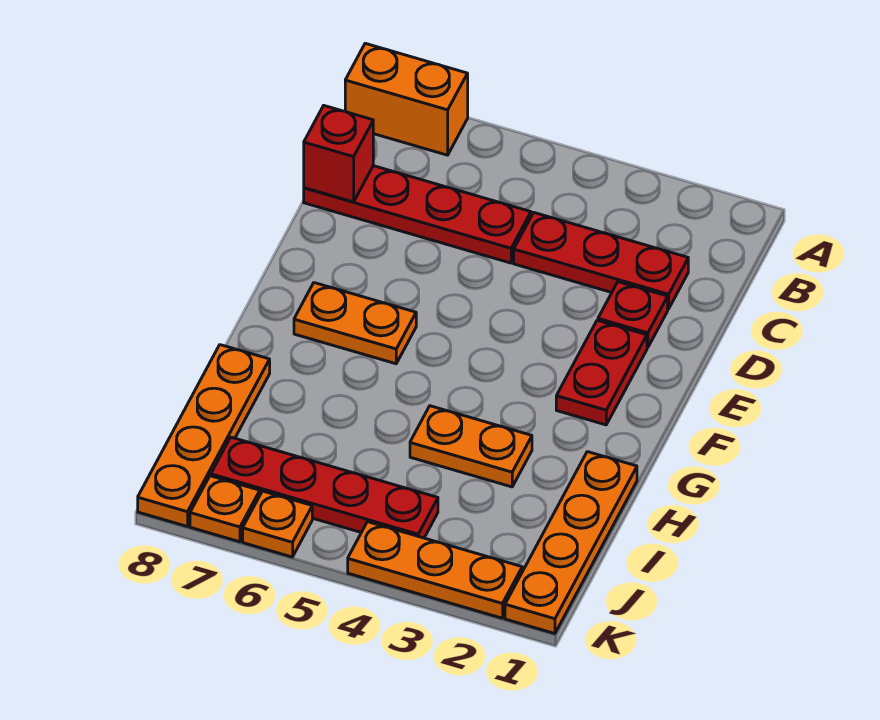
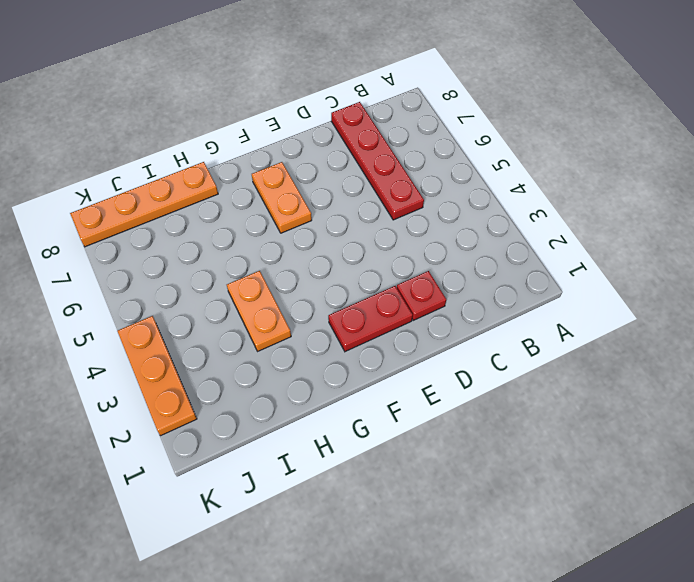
none -> orange 1x2 brick [345,43,468,155]
none -> red 1x3 plate [514,213,688,309]
none -> orange 1x4 plate [505,452,637,634]

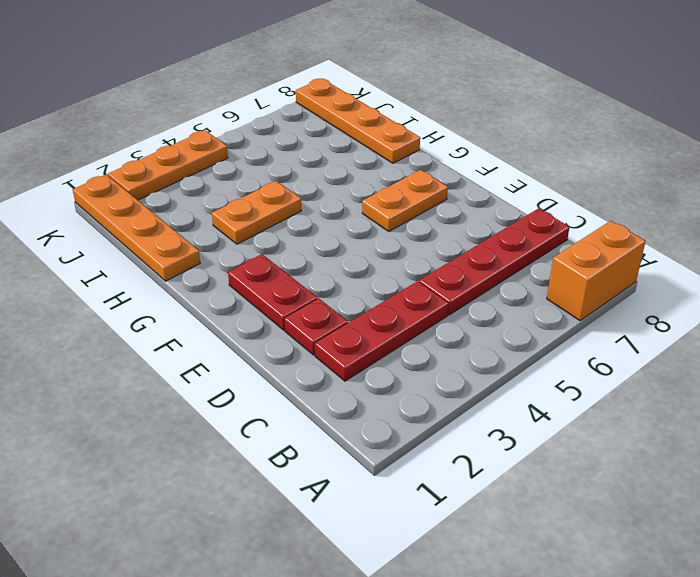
none -> red 1x4 plate [211,437,438,538]
none -> orange 1x1 plate [243,491,312,557]
none -> orange 1x1 plate [190,476,260,542]

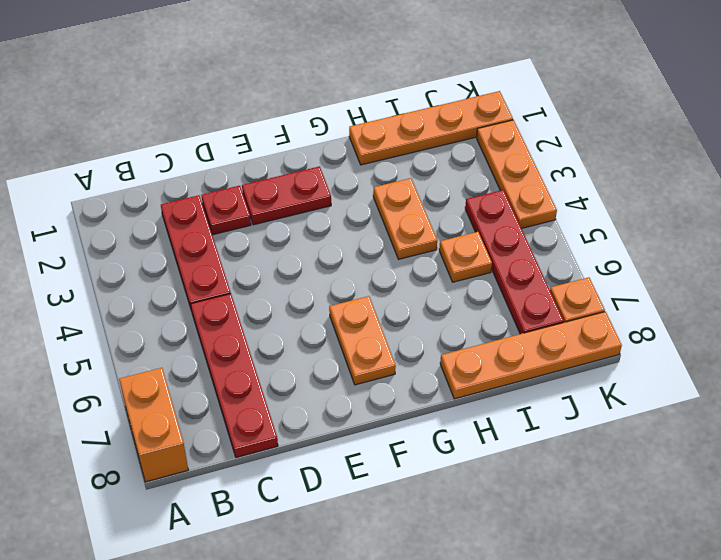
orange 1x1 plate [439,232,492,282] -> orange 1x1 plate moved to [243,491,312,557]
none -> red 1x1 brick [304,106,373,202]

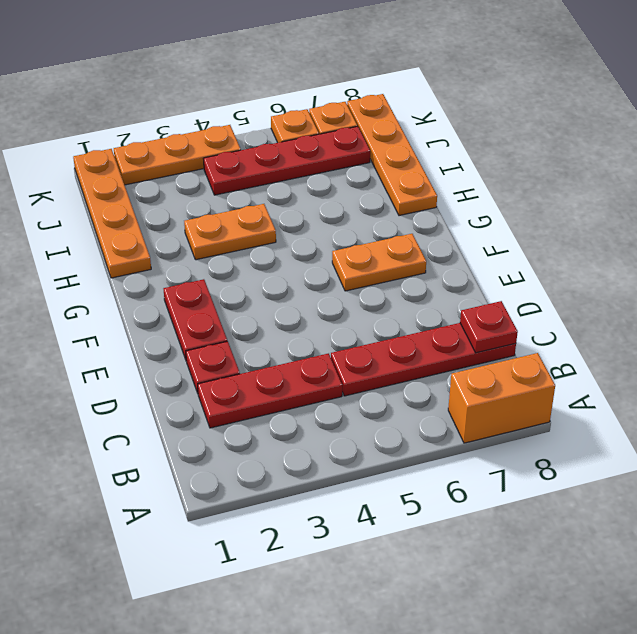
red 1x1 plate [460,301,518,353] -> red 1x1 brick [304,106,373,202]

